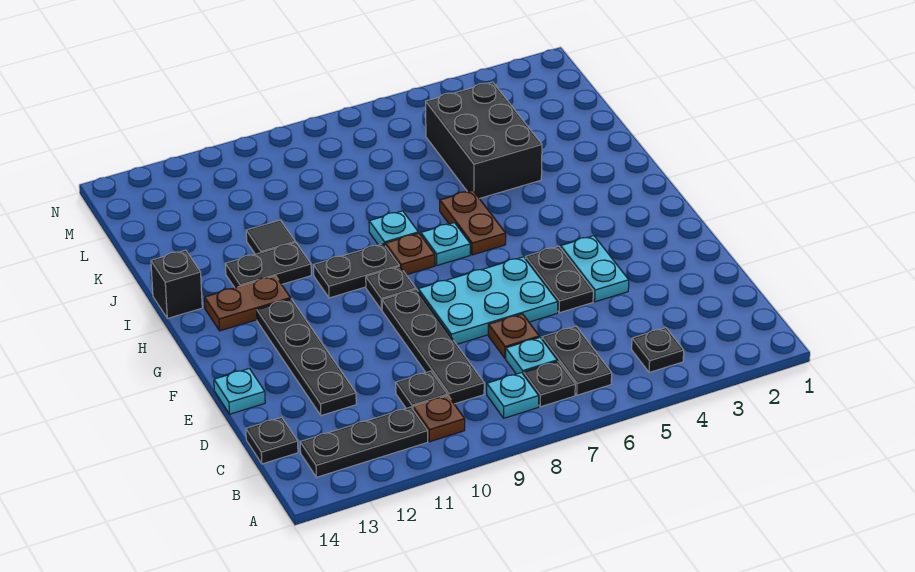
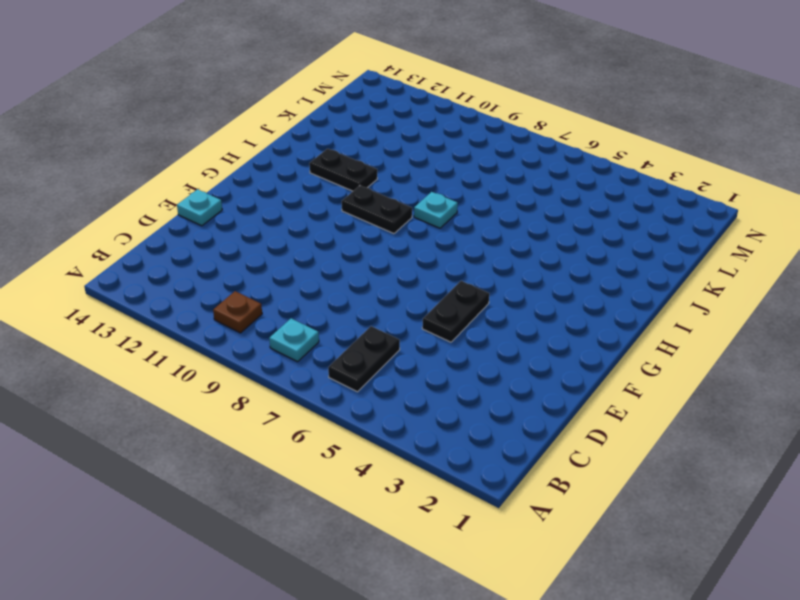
none -> black 1x1 plate [632,328,684,373]
none -> black 1x1 plate [523,361,575,407]
none -> black 1x3 plate [300,407,428,477]

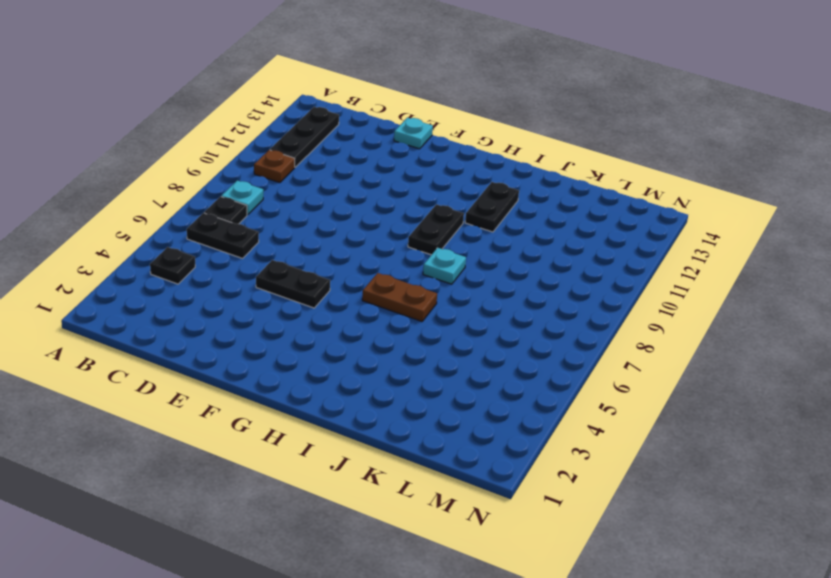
none -> cyan 1x1 plate [506,337,557,374]
none -> black 1x4 plate [382,289,484,404]
none -> black 1x1 plate [396,371,447,409]

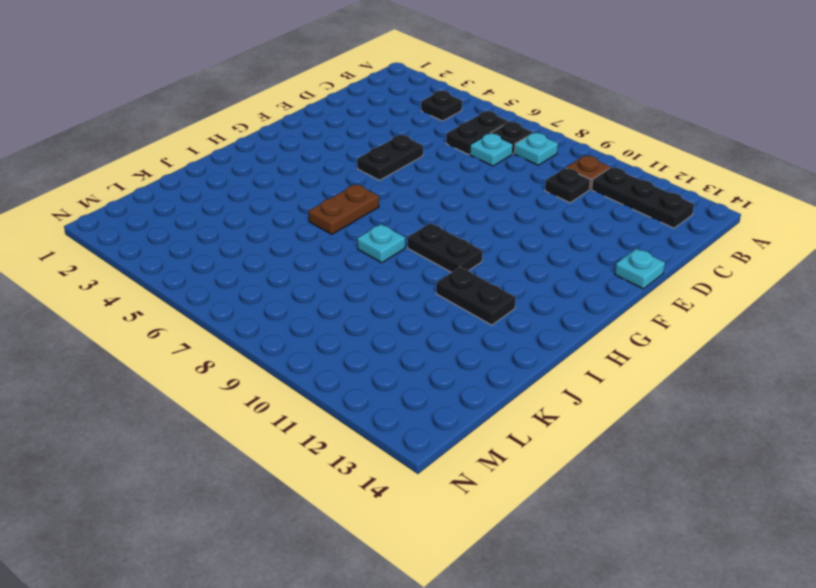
none -> black 1x4 plate [382,289,484,404]
none -> black 1x1 plate [246,417,298,464]
none -> brown 1x1 plate [488,314,539,358]

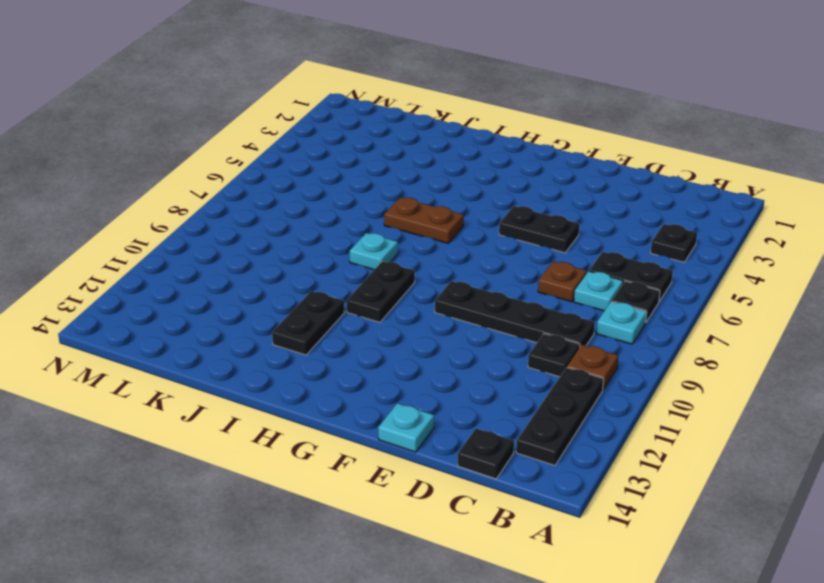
none -> black 1x4 plate [257,299,356,416]
none -> cyan 1x2 plate [561,236,629,302]
none -> cyan 2x3 plate [418,257,558,344]

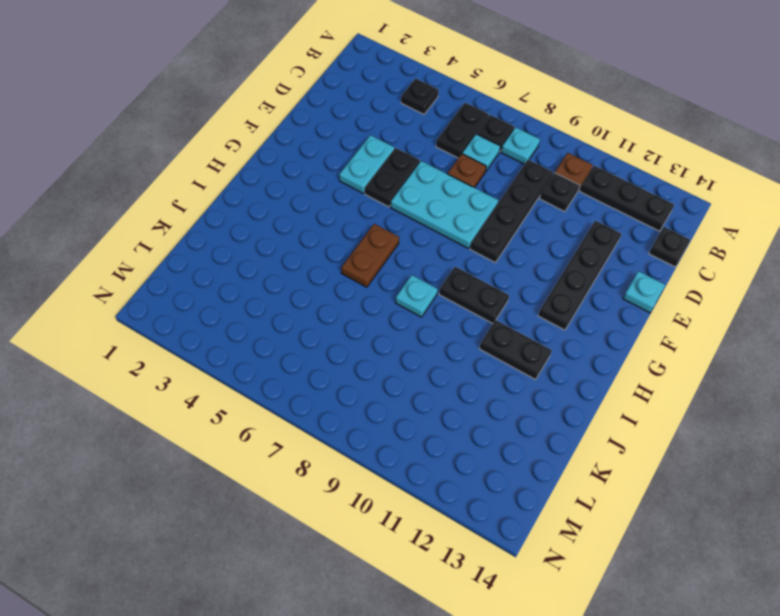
none -> black 1x1 plate [366,266,416,310]
none -> cyan 1x1 plate [421,223,470,265]
none -> brown 1x1 plate [385,233,435,275]

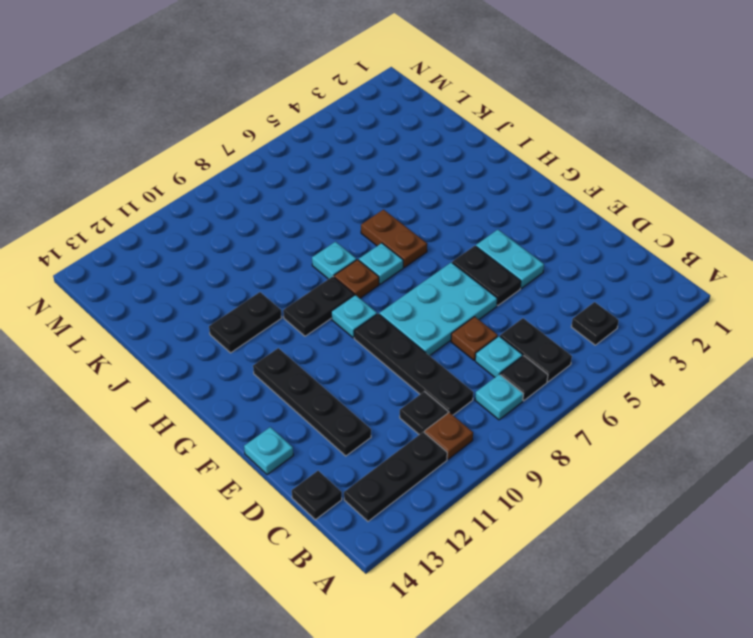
cyan 1x1 plate [331,295,377,338] -> black 1x1 plate [366,266,416,310]
none -> brown 1x2 plate [204,276,291,331]
none -> black 1x1 brick [151,250,202,319]
none -> black 2x3 brick [426,82,542,198]

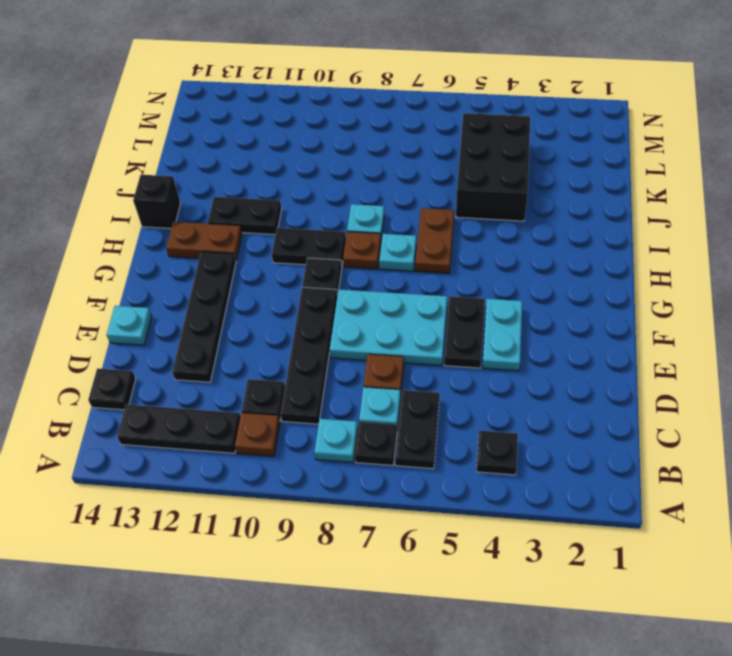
none -> black 1x1 tile [246,220,295,254]

